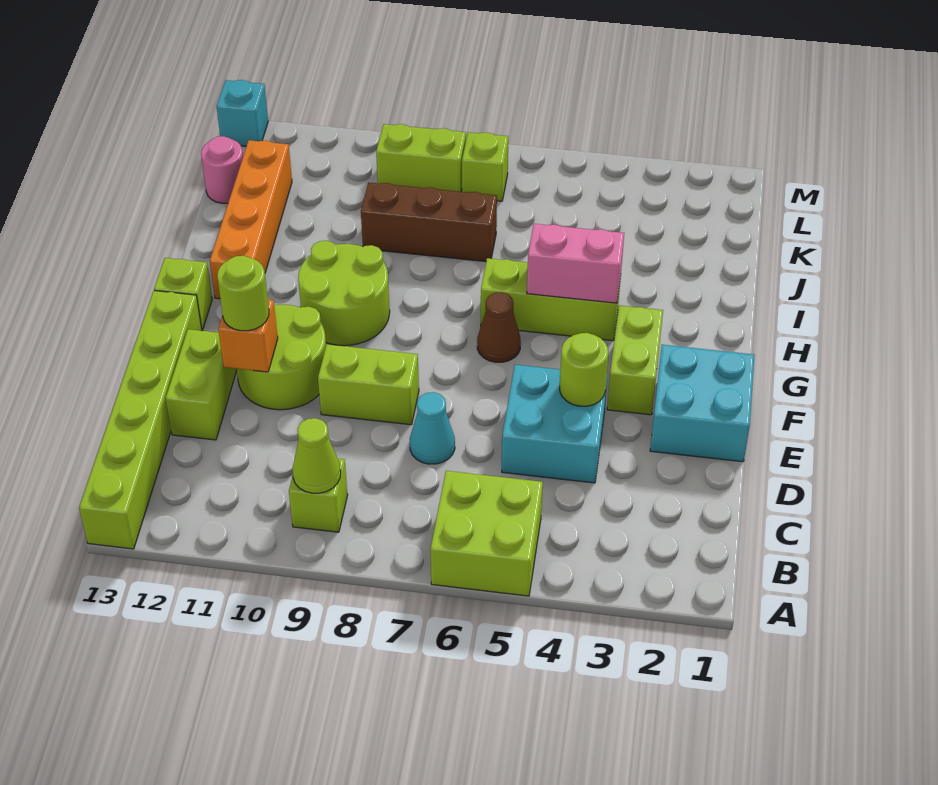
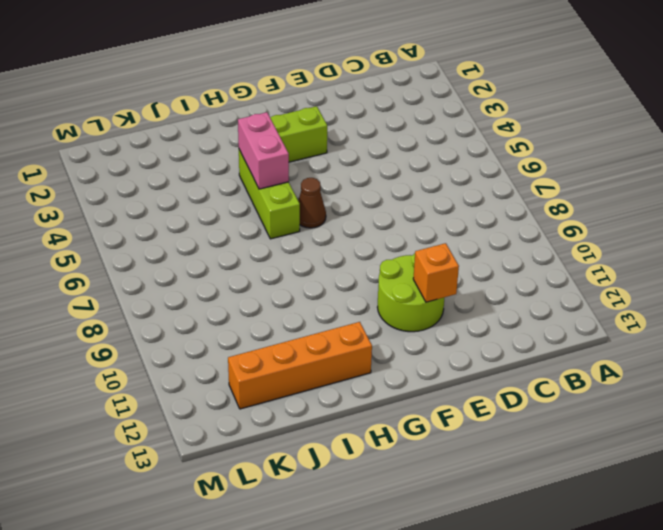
none -> lime 2x2 brick [430,471,543,596]
none -> lime 1x6 brick [79,291,202,549]
none -> lime 1x1 brick [289,458,348,532]

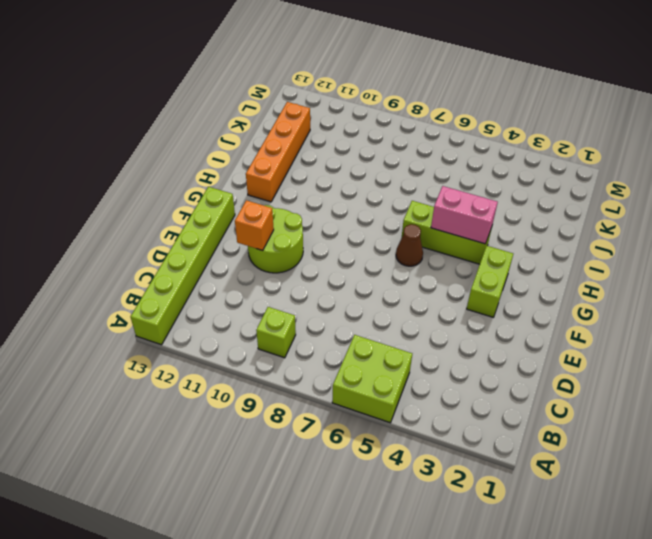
none -> cyan 2x2 brick [502,365,608,483]
none -> cyan 1x1 cone [410,392,455,464]
none -> lime 1x2 brick [165,329,237,440]

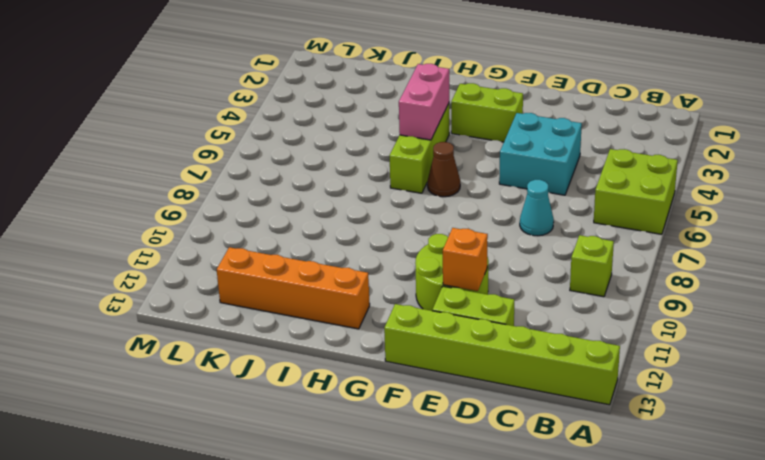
none -> cyan 2x2 brick [650,345,755,462]
none -> lime 1x2 brick [318,344,419,425]
none -> lime 2x2 round brick [298,241,390,346]

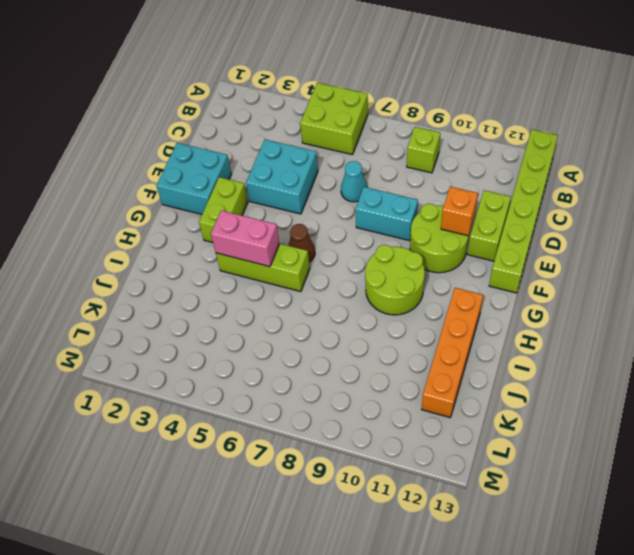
cyan 1x2 brick [356,187,418,241] -> lime 1x2 brick [318,344,419,425]
none -> lime 1x1 brick [154,258,212,331]
none -> brown 1x3 brick [361,182,497,262]
none -> pink 1x1 round brick [201,136,243,203]

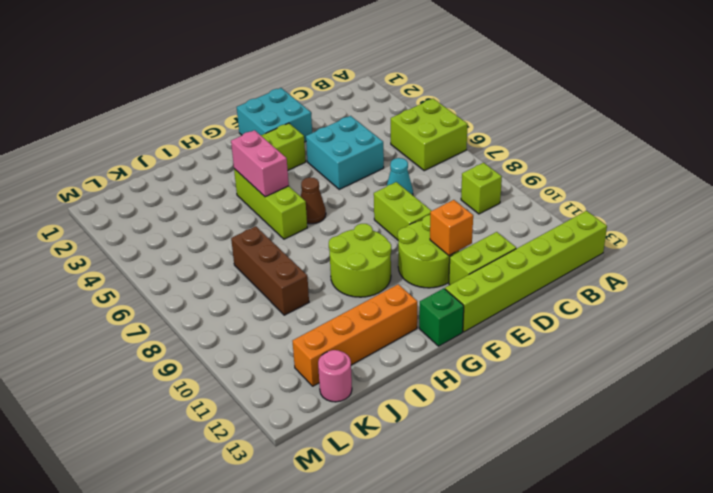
green 1x1 brick [419,288,464,346] -> lime 1x1 brick [154,258,212,331]
none -> lime 1x1 brick [462,132,508,201]
none -> lime 1x2 brick [376,124,466,192]
none -> cyan 1x1 brick [216,80,268,146]

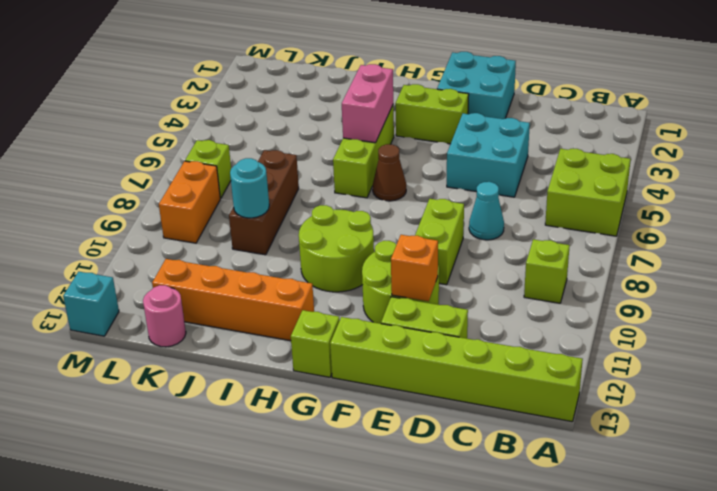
cyan 1x1 round brick [230,158,269,218] -> none
orange 1x2 brick [159,161,220,243] -> lime 1x2 brick [376,124,466,192]
none -> lime 1x1 cone [292,418,341,493]
none -> lime 1x1 round brick [560,333,608,406]
none -> lime 1x1 round brick [217,256,269,331]

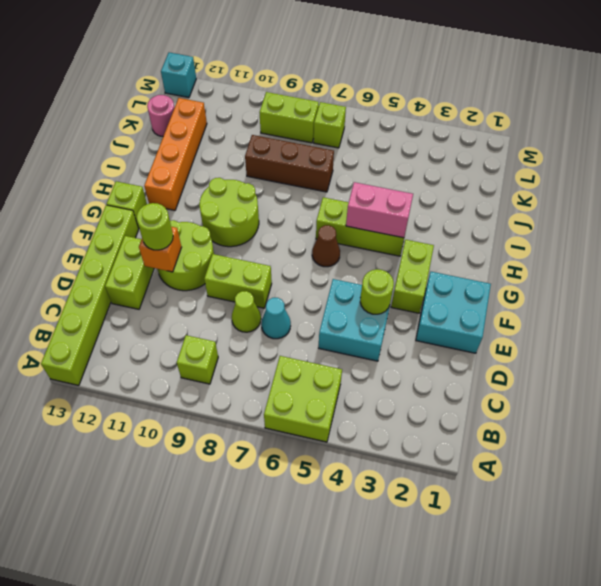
lime 1x1 cone [232,291,261,332] -> lime 1x1 cone moved to [292,418,341,493]

